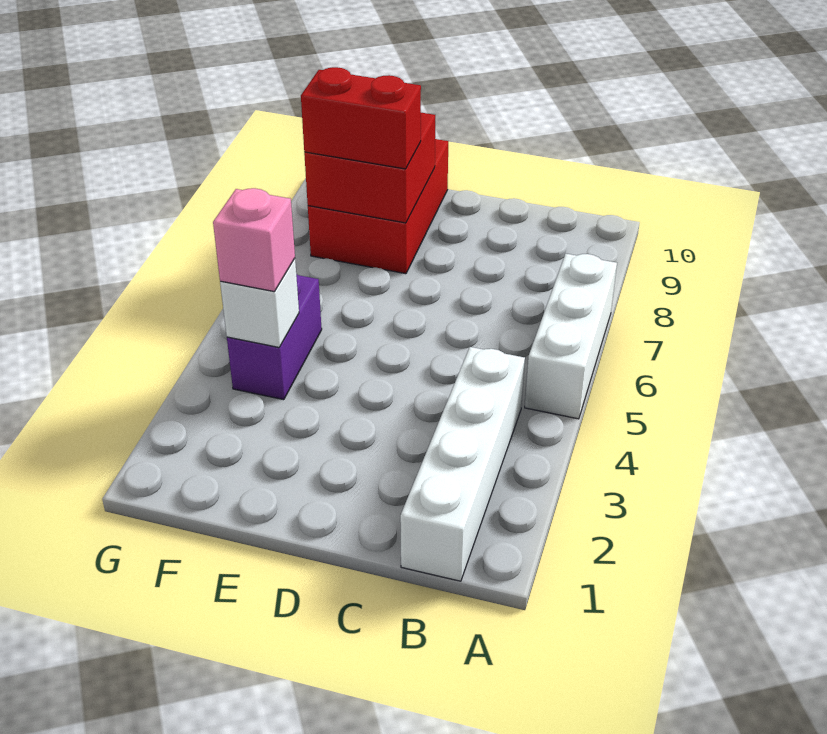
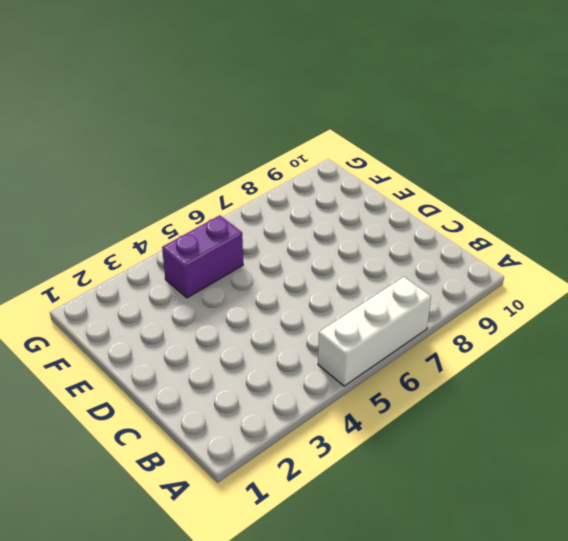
none -> white 1x4 brick [400,347,525,581]
none -> red 2x3 brick [308,139,448,274]

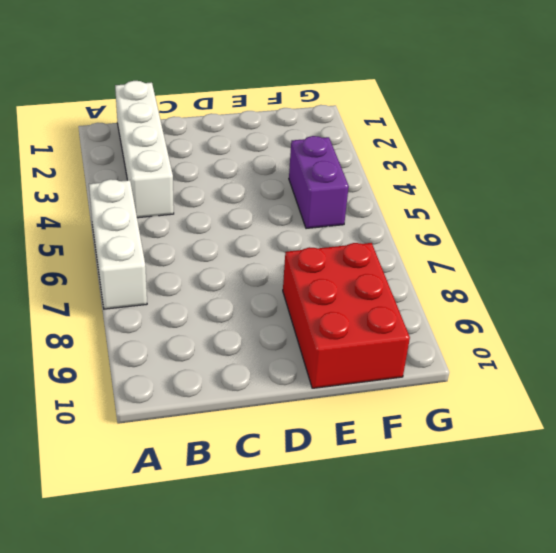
none -> red 2x2 brick [304,113,435,223]
none -> white 1x1 brick [220,259,299,347]

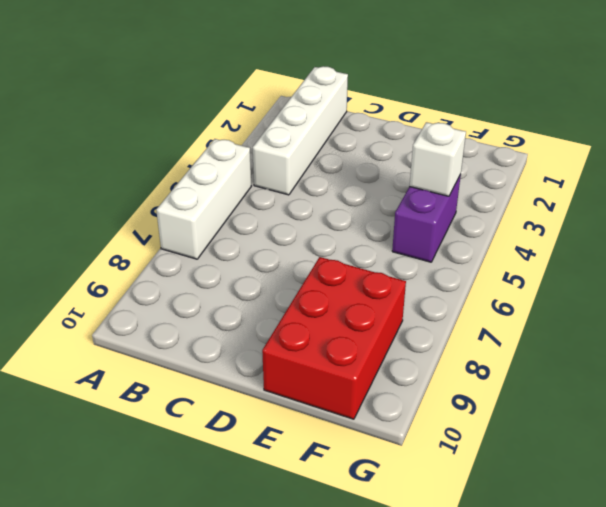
none -> red 2x2 brick [304,113,435,223]
none -> red 1x2 brick [301,67,421,169]

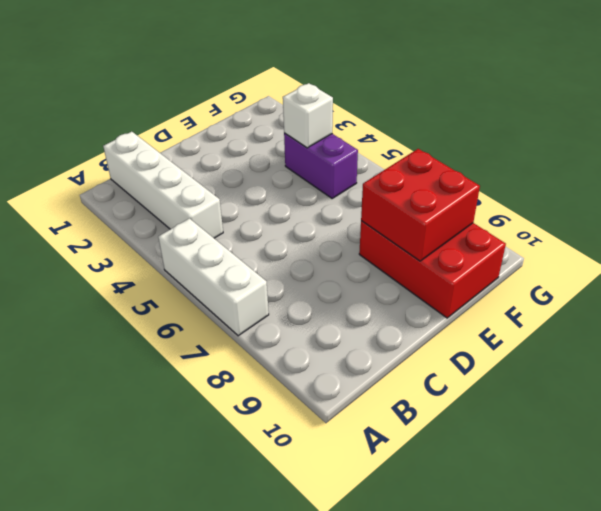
none -> red 1x2 brick [301,67,421,169]
none -> pink 1x1 brick [213,188,295,292]

